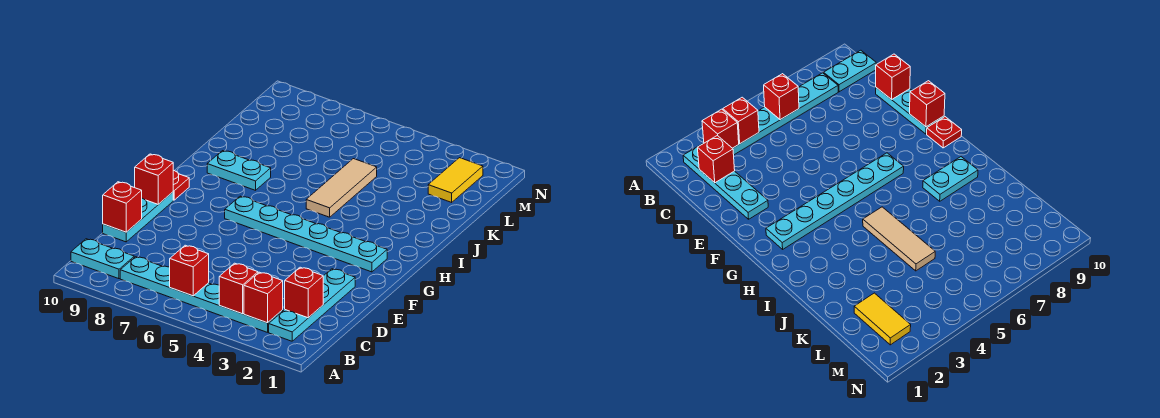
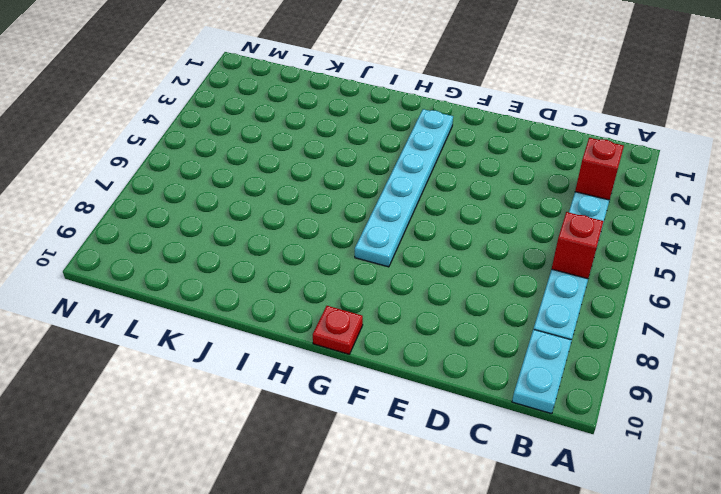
none -> cyan 1x4 plate [269,269,355,341]
none -> cyan 1x3 plate [103,192,173,242]
none -> tan 1x3 tile [306,159,377,217]

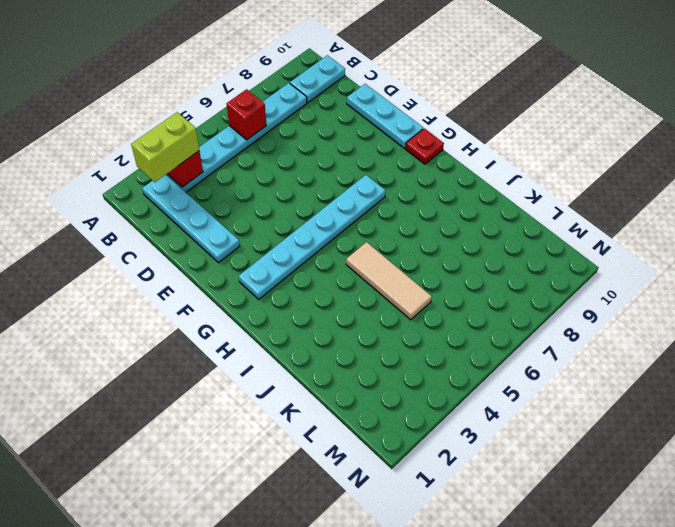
lime 1x2 brick [131,112,199,182] -> none
none -> cyan 1x2 plate [207,151,271,190]
none -> yellow 1x2 tile [428,158,483,202]
none -> red 1x1 brick [219,263,258,314]

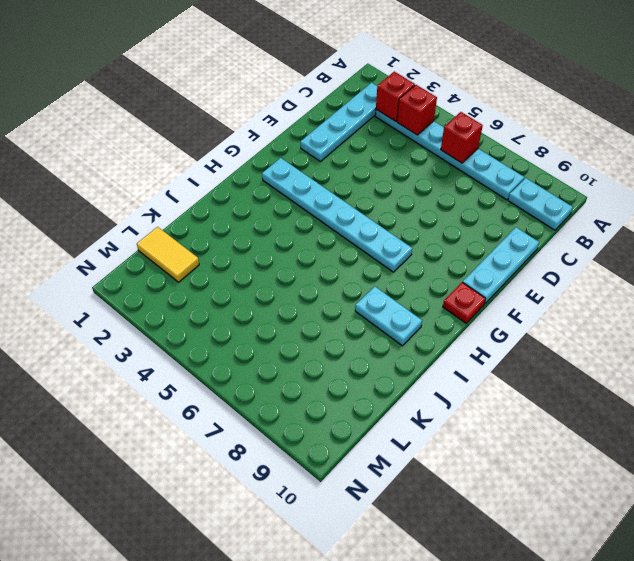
yellow 1x2 tile [137,227,199,282] -> yellow 1x2 tile turned to [428,158,483,202]
none -> tan 1x3 tile [306,159,377,217]
none -> red 1x1 brick [285,267,323,318]
none -> red 1x1 brick [103,182,142,232]

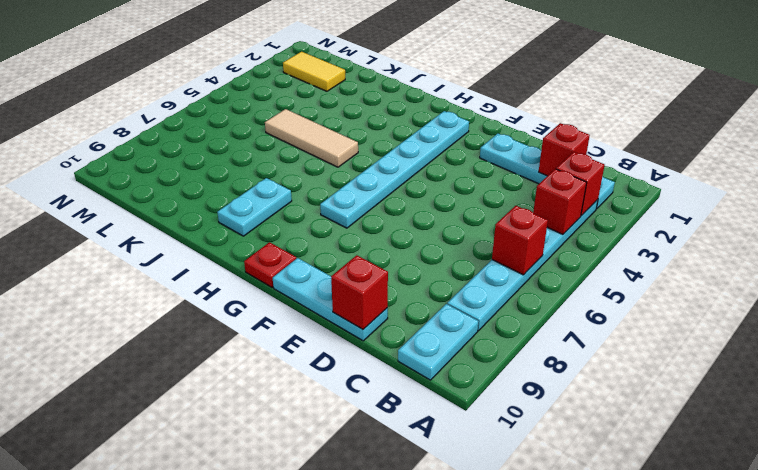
none -> red 1x1 brick [135,154,173,204]

